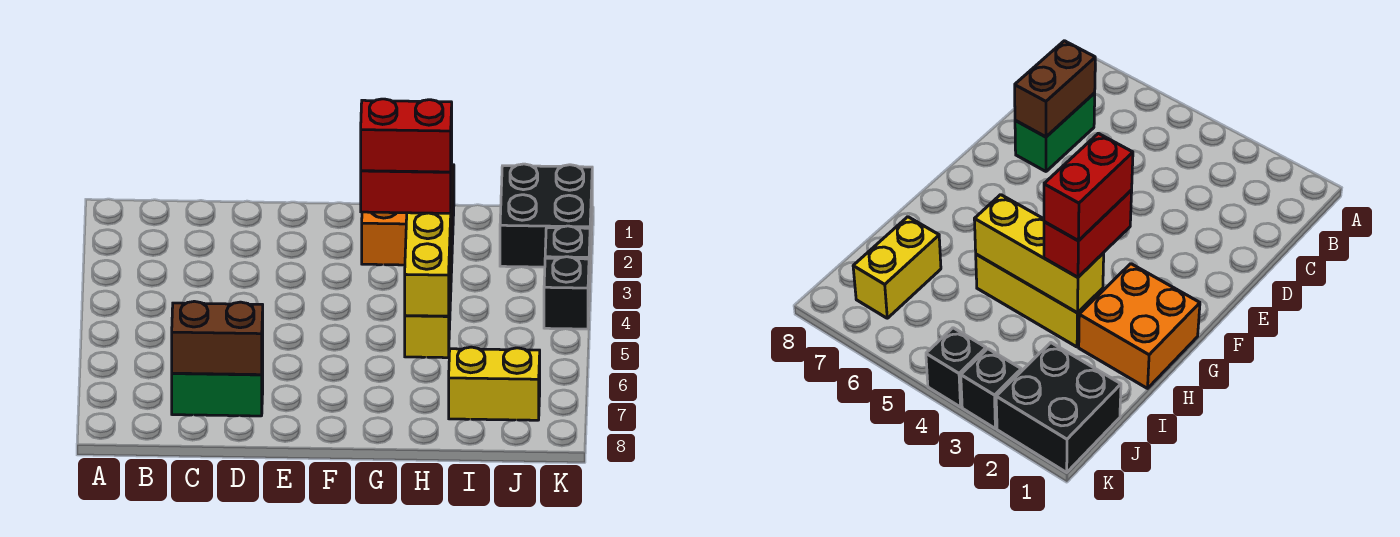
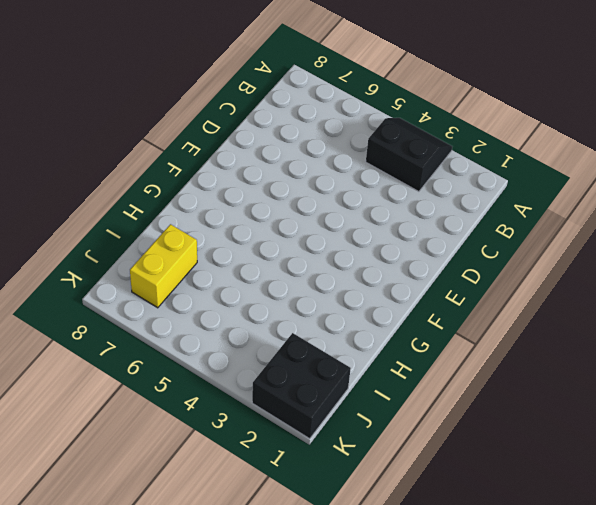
black 2x2 slope [366,118,452,192] -> none
none -> green 1x2 brick [172,354,263,416]
none -> orange 2x2 brick [362,165,454,265]

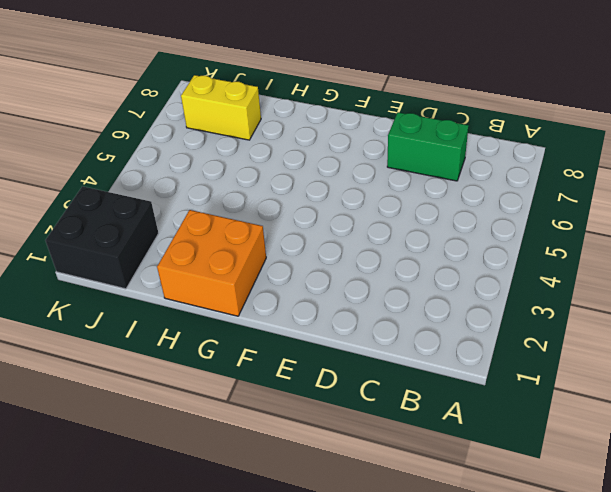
none -> yellow 1x3 brick [405,232,452,358]
none -> black 1x1 brick [545,226,590,288]

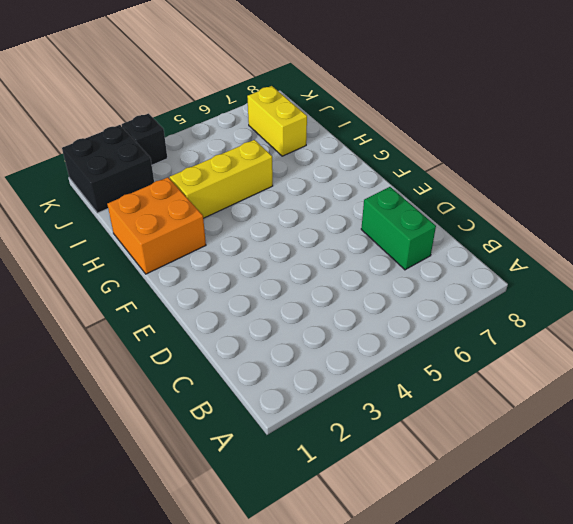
none -> black 1x1 brick [544,257,589,329]
none -> brown 1x2 brick [172,301,263,375]

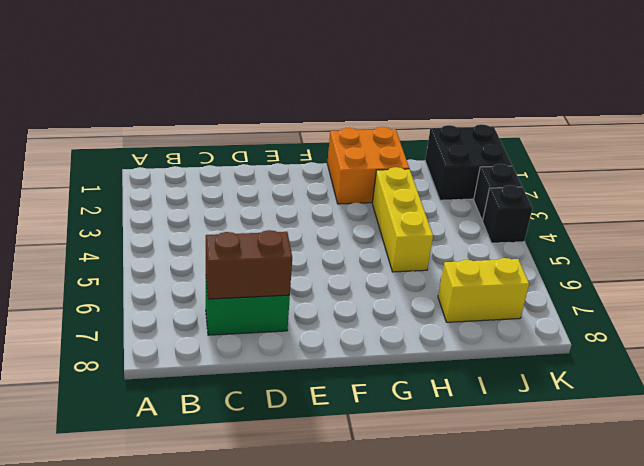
none -> yellow 1x3 brick [405,191,452,316]
none -> red 1x2 brick [361,149,452,213]

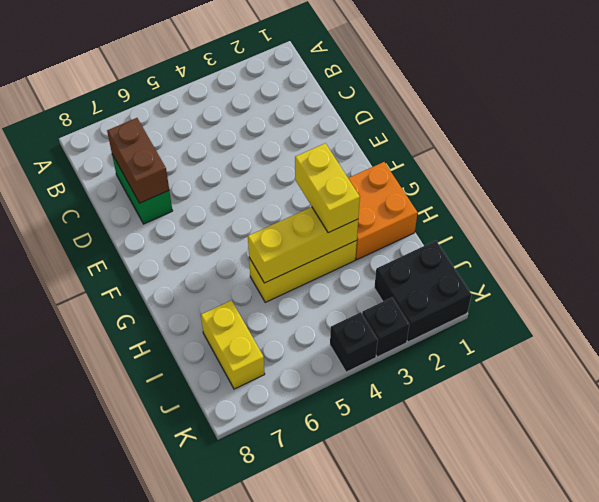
yellow 1x2 brick [295,143,360,233] -> red 1x2 brick [361,149,452,213]
none -> red 1x2 brick [361,99,452,172]

